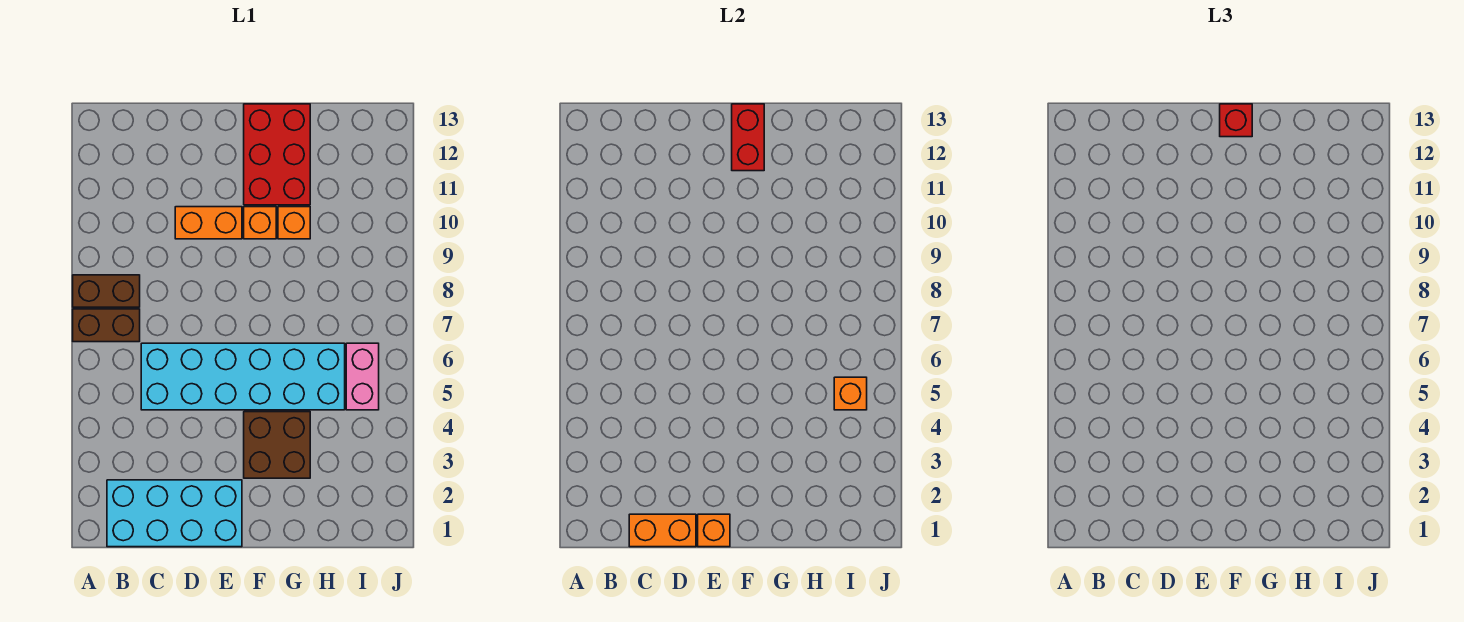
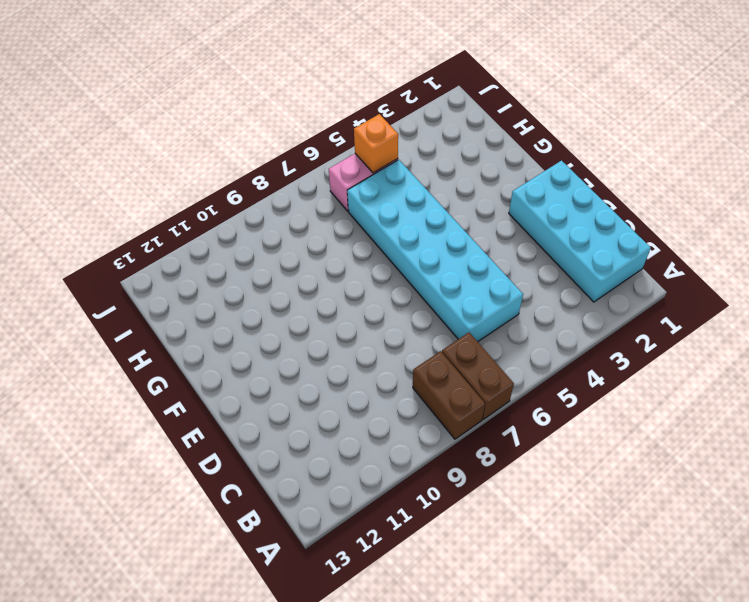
none -> orange 1x2 brick [175,207,242,239]
none -> brown 2x2 brick [244,412,310,478]
none -> orange 1x1 brick [244,207,276,239]

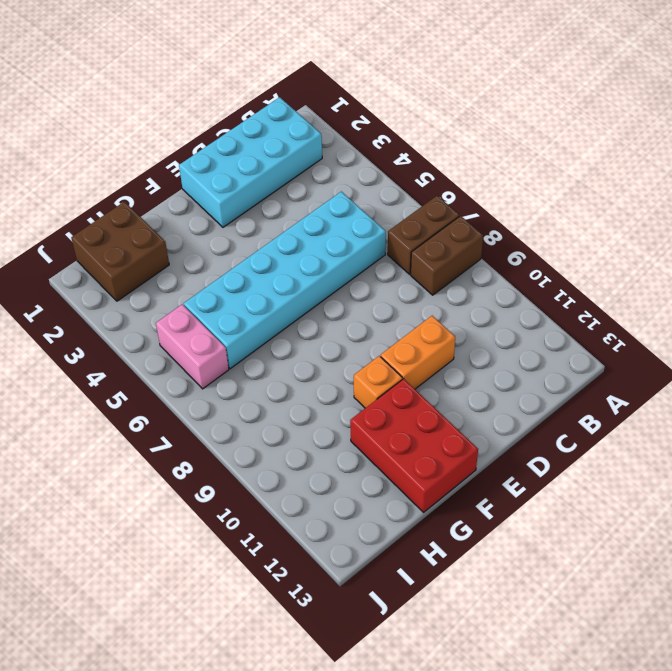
brown 2x2 brick [71,202,169,301] -> brown 2x2 brick moved to [244,412,310,478]
none -> orange 1x1 brick [278,207,310,239]
none -> orange 1x2 brick [629,514,696,547]
none -> orange 1x1 brick [698,514,730,547]

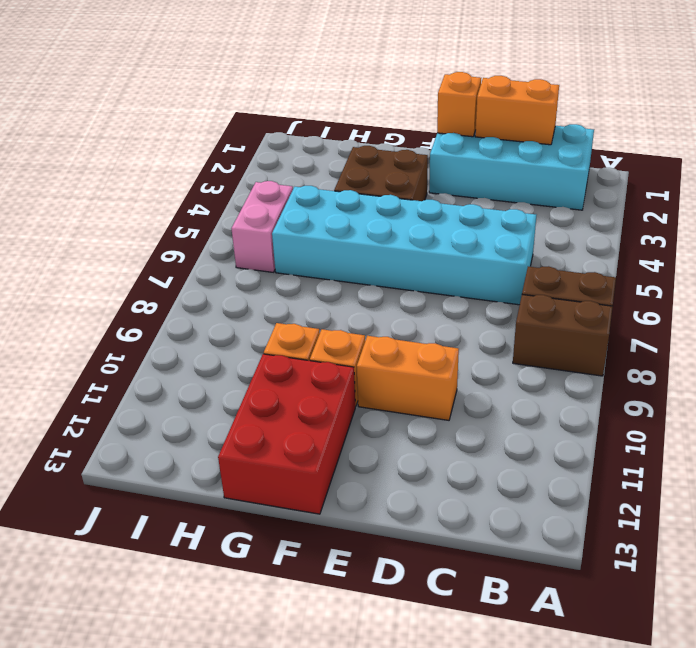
none -> red 1x2 brick [732,104,764,171]
none -> orange 1x1 brick [834,377,867,410]
none -> red 1x1 brick [1220,104,1252,137]

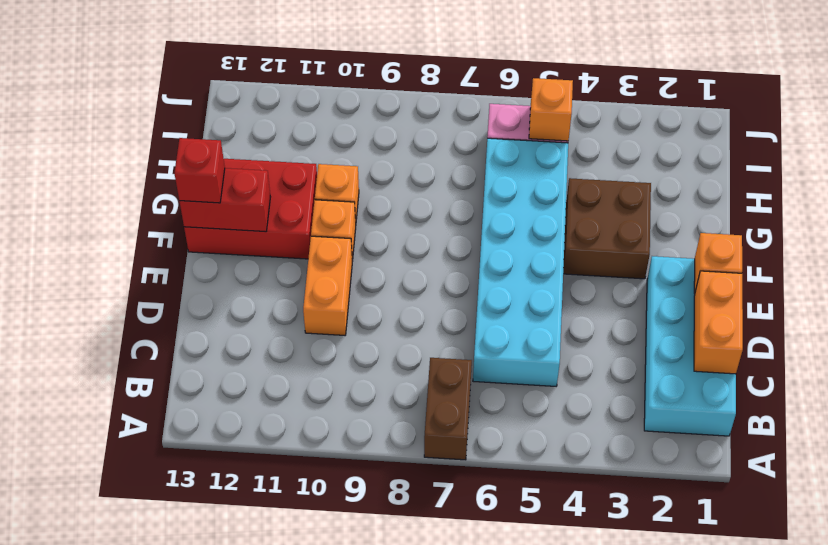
none -> brown 1x2 brick [73,275,140,307]

